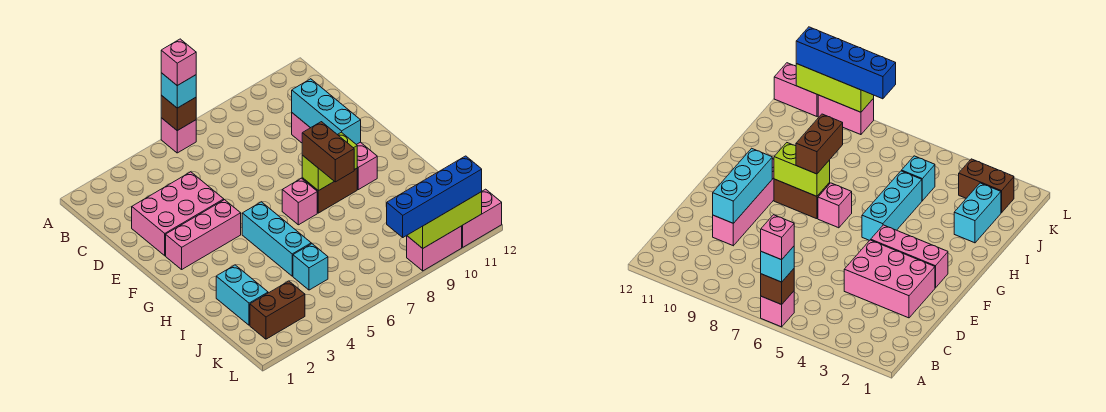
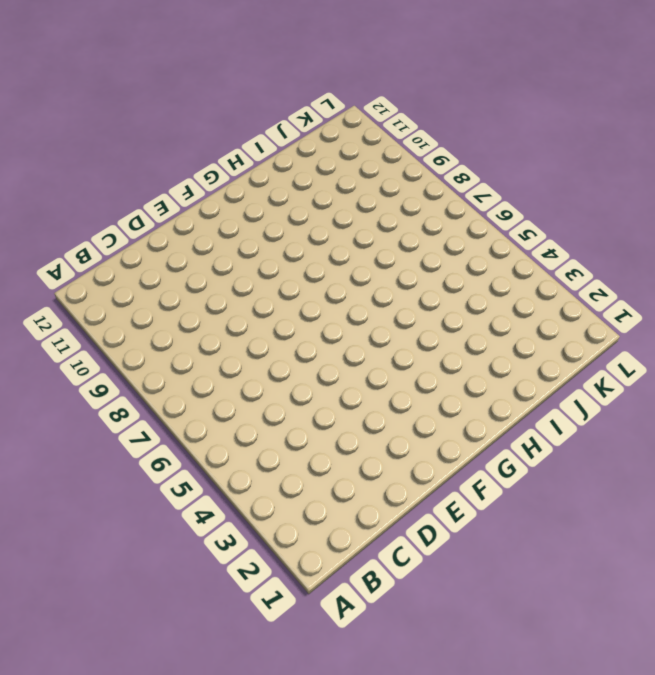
none -> pink 1x1 brick [161,118,196,153]
none -> pink 2x3 brick [132,172,224,256]
none -> pink 1x4 brick [292,113,377,190]

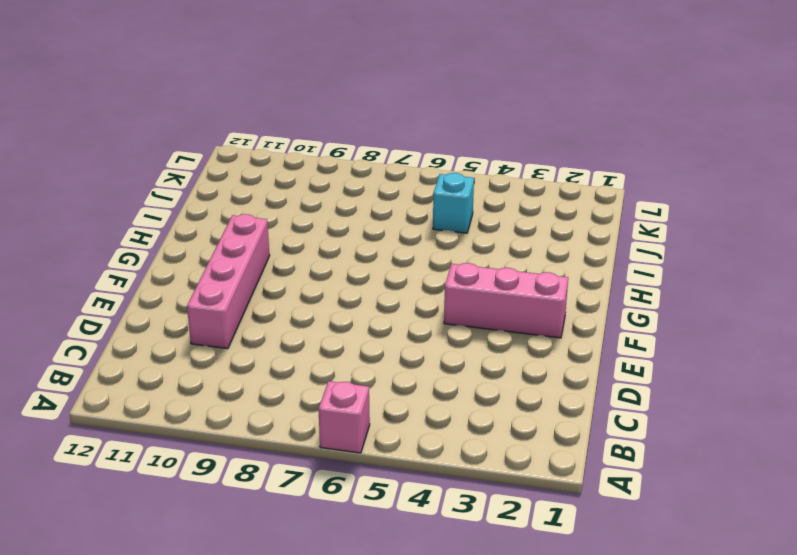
none -> pink 2x3 brick [132,172,224,256]
none -> cyan 1x3 brick [242,202,311,276]
none -> pink 1x1 brick [282,178,317,225]

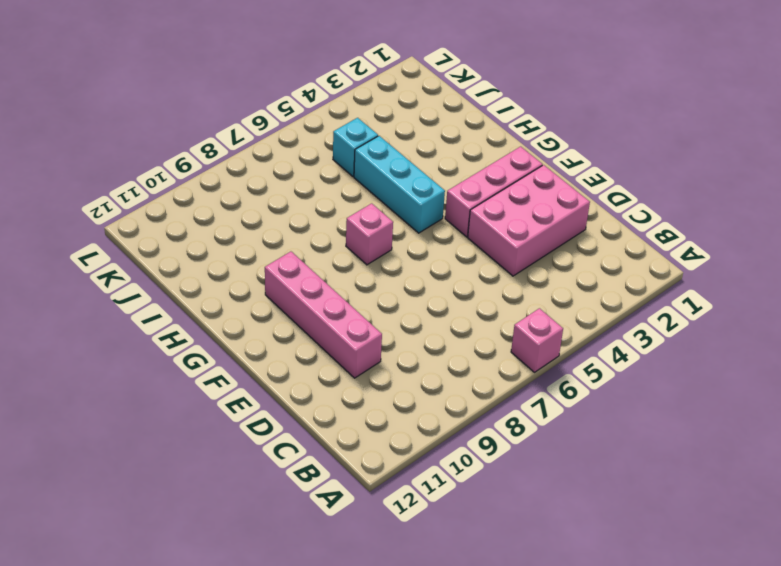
none -> brown 1x2 brick [302,168,357,213]
none -> cyan 1x2 brick [216,265,268,325]
none -> brown 1x2 brick [250,281,305,339]

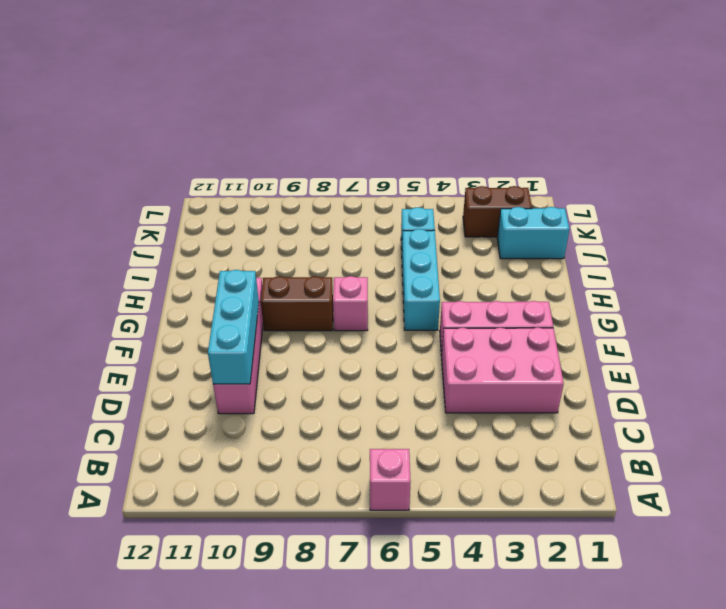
cyan 1x2 brick [497,207,569,259] -> cyan 1x2 brick turned to [216,265,268,325]
none -> pink 1x2 brick [407,226,462,271]
none -> pink 1x2 brick [462,189,502,247]
none -> brown 1x1 brick [161,95,196,131]

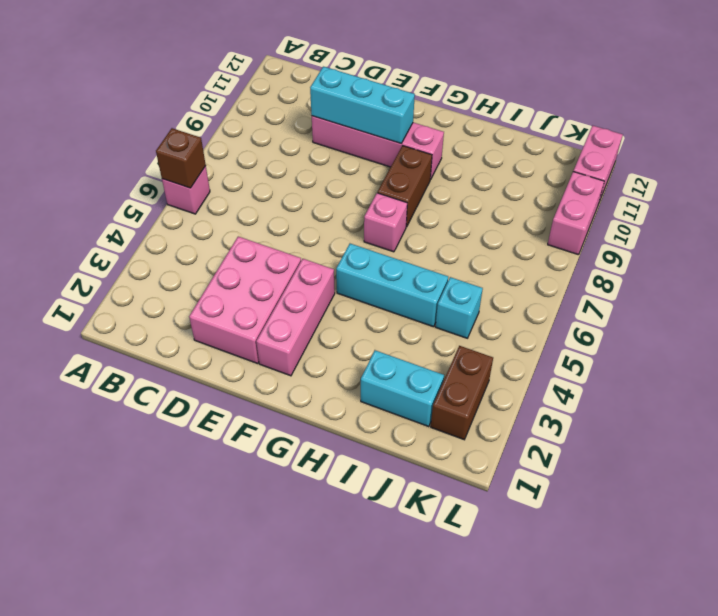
none -> lime 1x2 brick [302,132,357,191]
none -> lime 1x3 brick [407,192,482,248]
none -> cyan 1x1 brick [161,73,196,108]

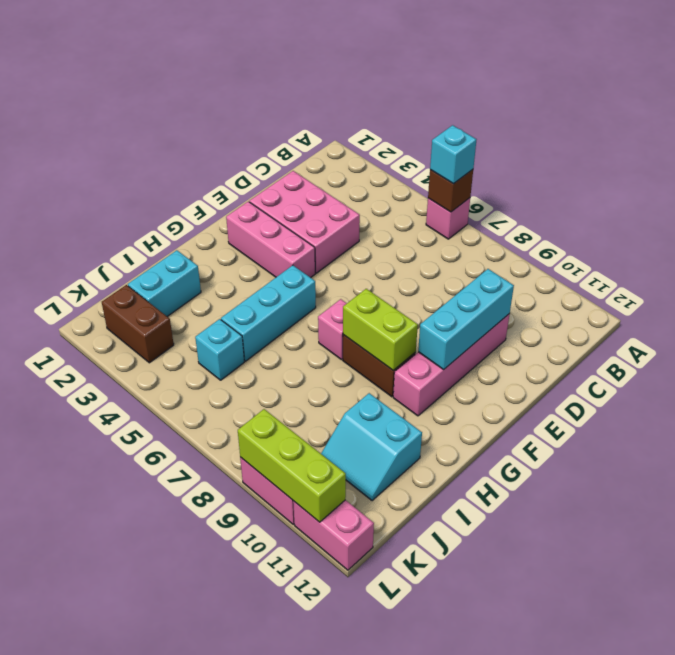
cyan 2x2 slope [321,393,422,501] -> none
none -> brown 1x2 brick [302,122,354,182]
none -> blue 1x4 brick [387,156,482,237]
none -> pink 1x1 brick [161,39,196,85]

